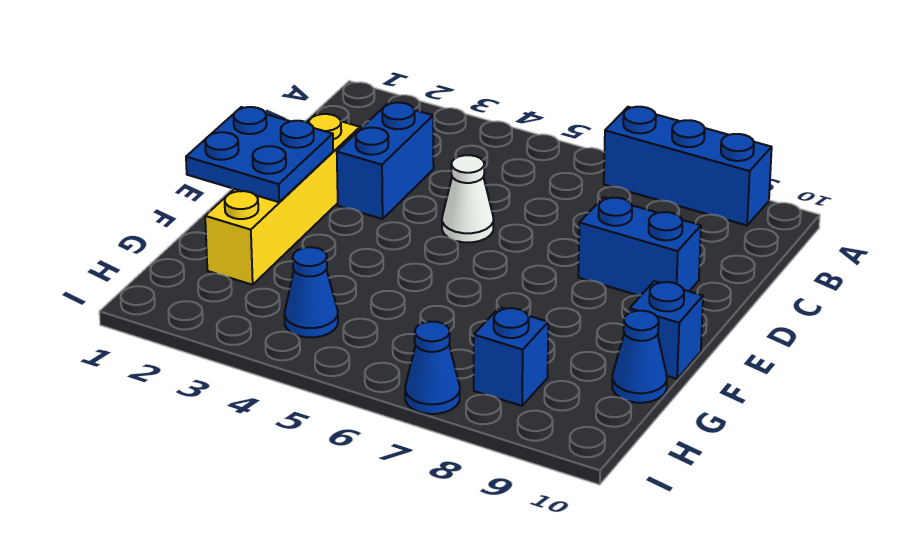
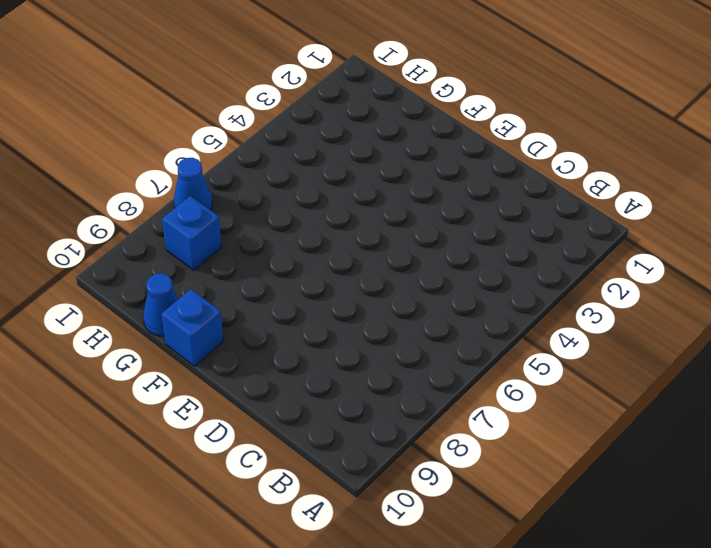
none -> blue 1x3 brick [604,107,772,225]
none -> blue 1x2 brick [337,103,434,219]

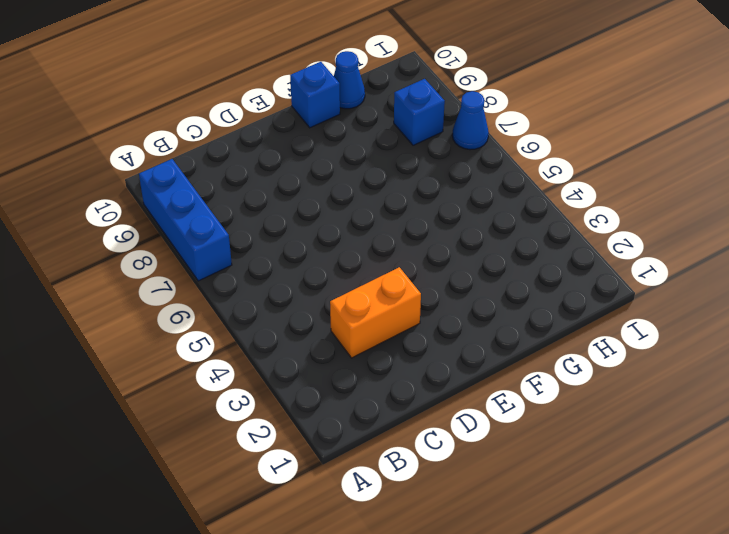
orange 1x2 brick [330,267,421,358] -> blue 1x2 brick [337,103,434,219]
none -> yellow 1x4 brick [205,114,360,285]
none -> white 1x1 cone [442,155,493,242]

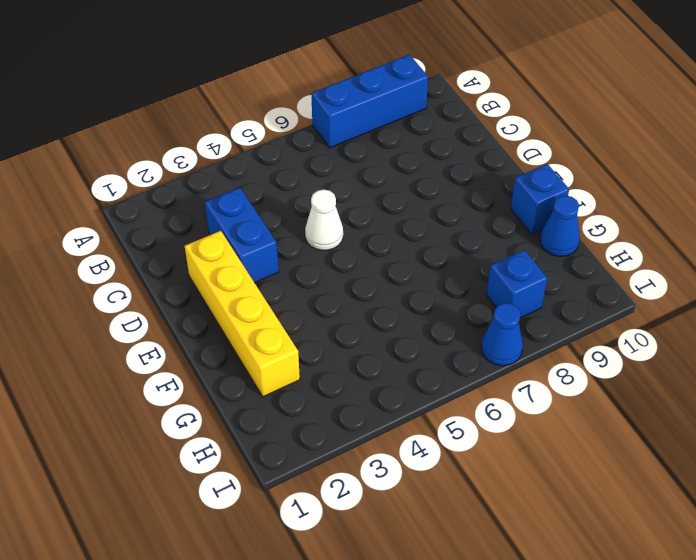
none -> blue 1x2 brick [578,197,701,295]
none -> blue 1x1 cone [284,247,338,337]

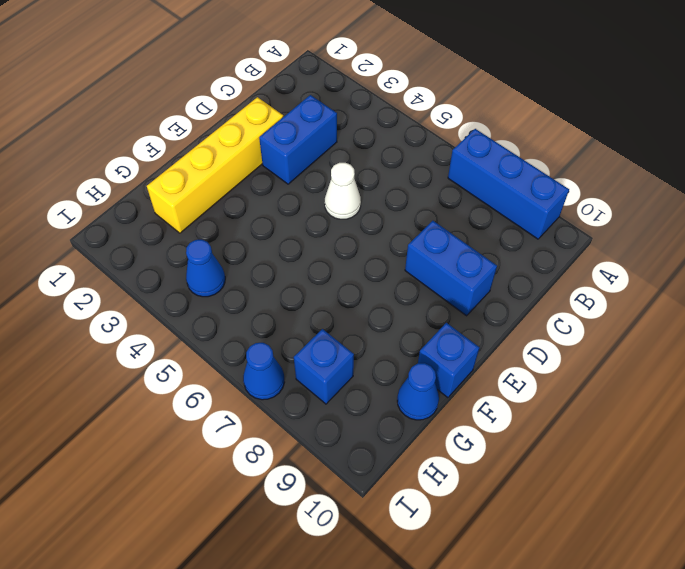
none -> blue 2x2 plate [186,107,333,202]

